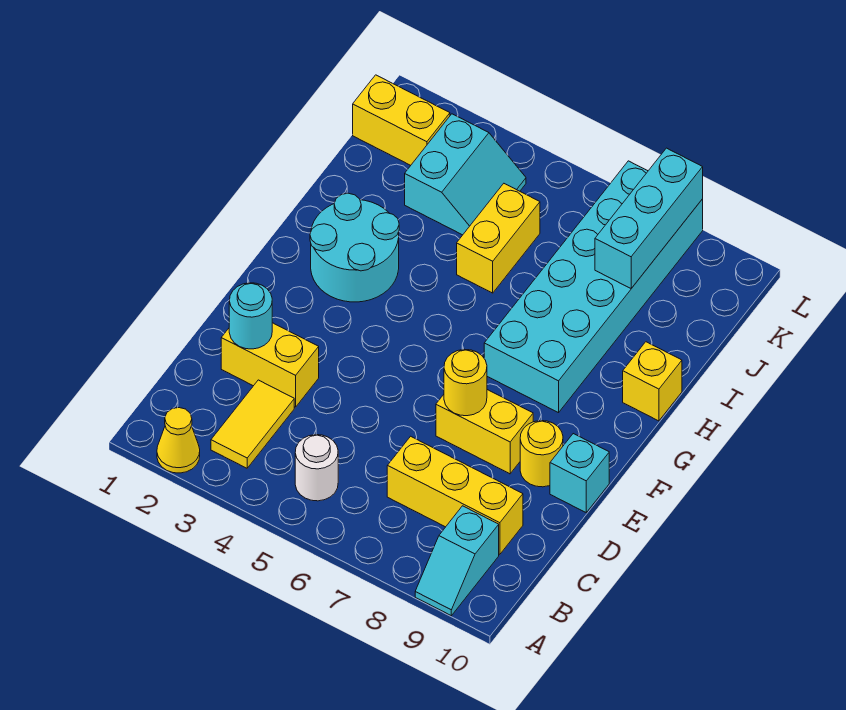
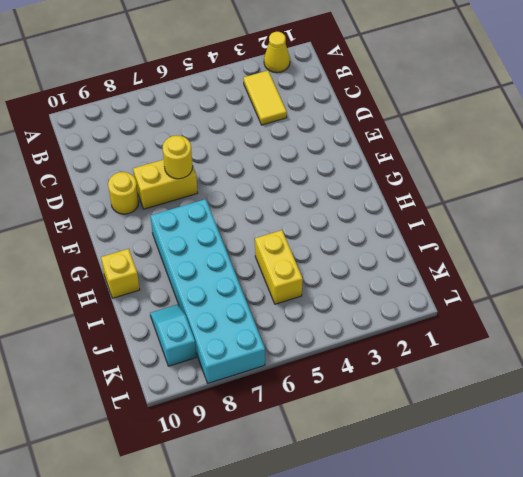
cyan 1x2 slope [150,304,196,366] -> cyan 1x2 slope moved to [415,506,499,616]
none -> white 1x1 round brick [295,435,338,501]
none -> yellow 1x3 brick [387,436,523,554]
none -> yellow 1x2 brick [221,323,319,407]

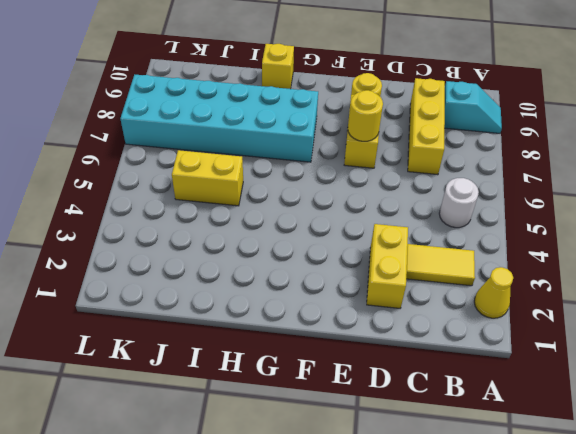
none -> cyan 1x1 brick [550,434,609,512]
none -> cyan 2x2 round brick [310,193,399,302]
none -> cyan 2x2 slope [405,114,526,235]

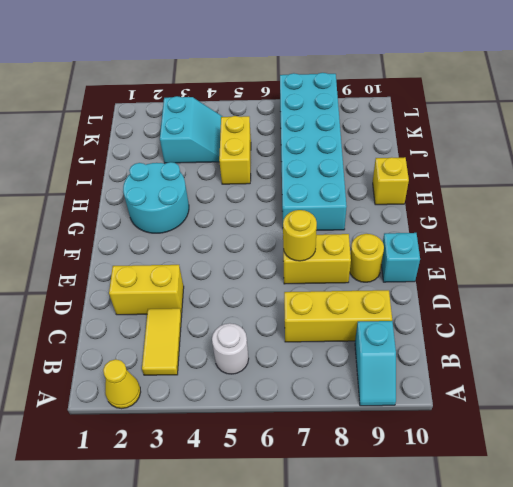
none -> yellow 1x2 brick [353,75,450,165]
none -> cyan 1x1 round brick [229,283,272,349]
none -> cyan 1x3 brick [595,148,703,288]

